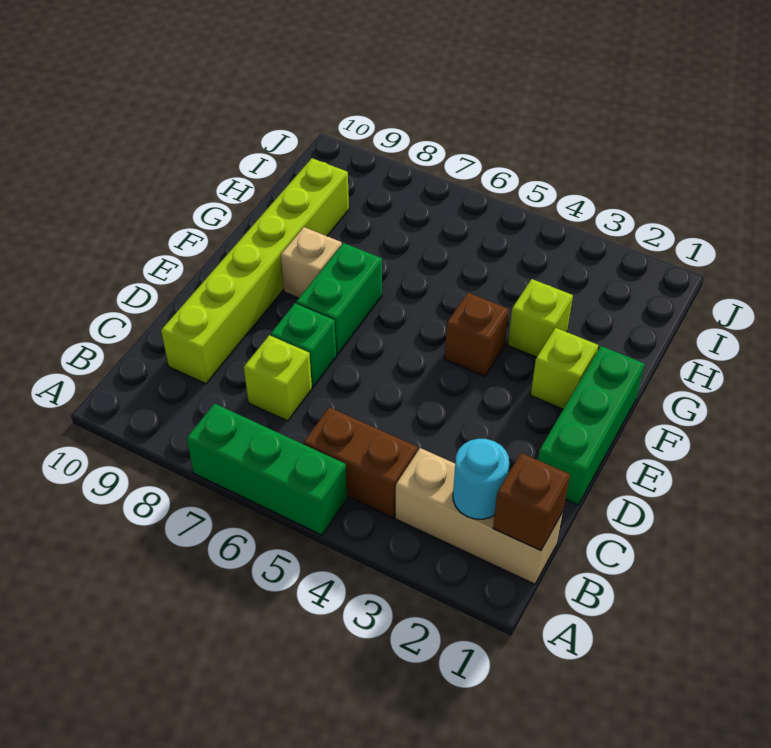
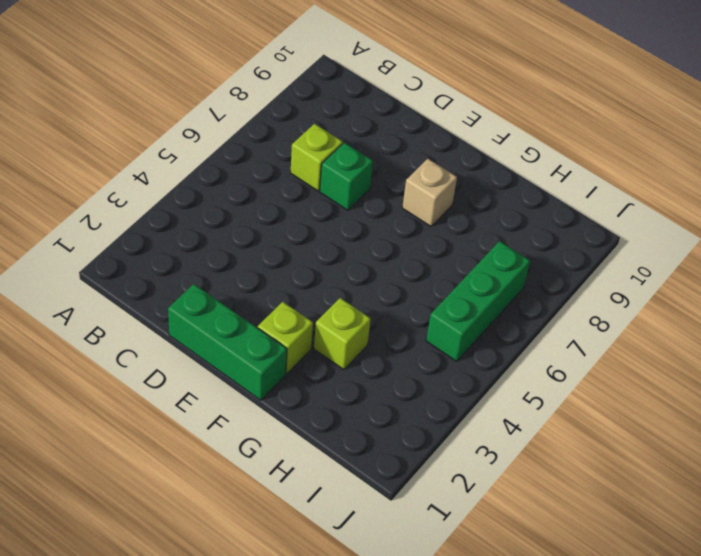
green 1x3 brick [426,241,530,362] -> green 1x3 brick moved to [187,403,347,535]
none -> tan 1x3 brick [395,448,563,584]
none -> brown 1x2 brick [304,407,418,518]
none -> lime 1x6 brick [161,158,349,384]

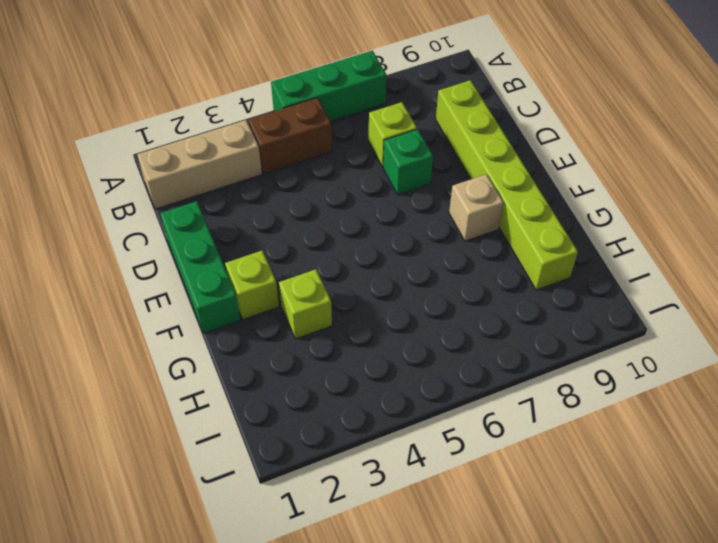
none -> green 1x2 brick [296,243,382,355]
none -> brown 1x1 brick [445,293,509,376]
none -> brown 1x1 brick [493,453,570,551]

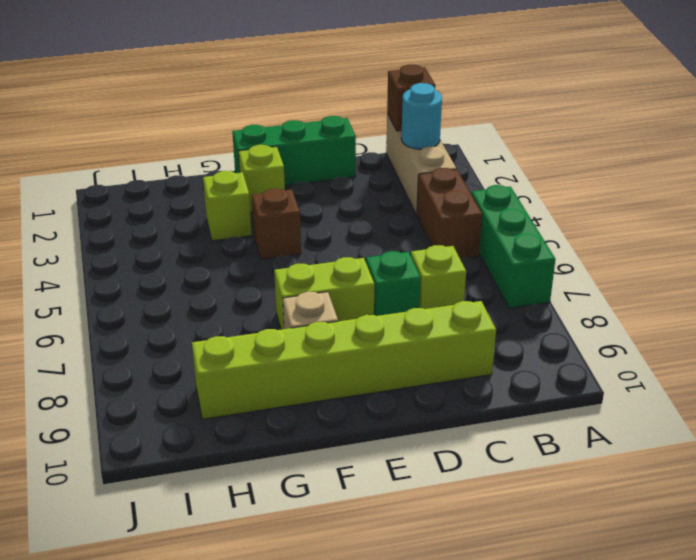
lime 1x2 brick [274,257,374,329] -> green 1x2 brick [296,243,382,355]

